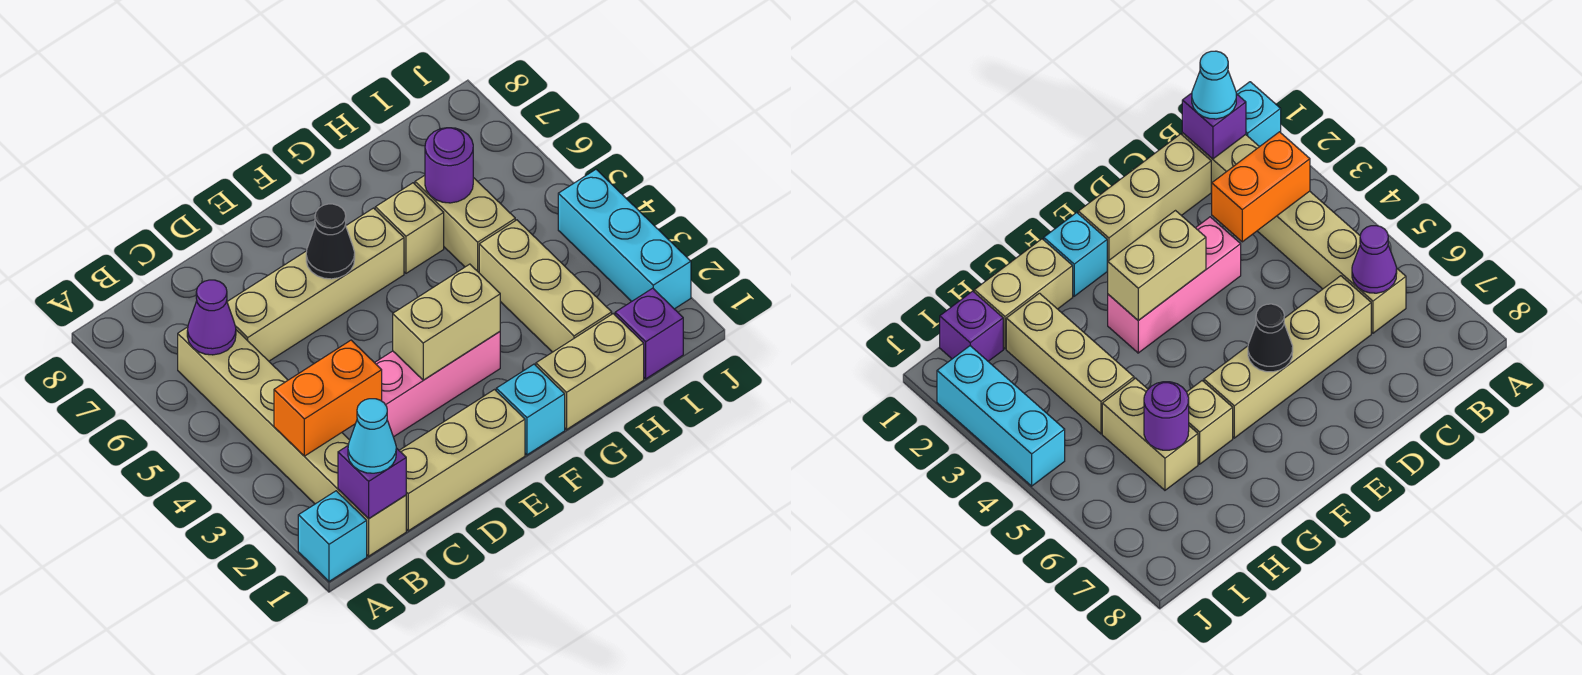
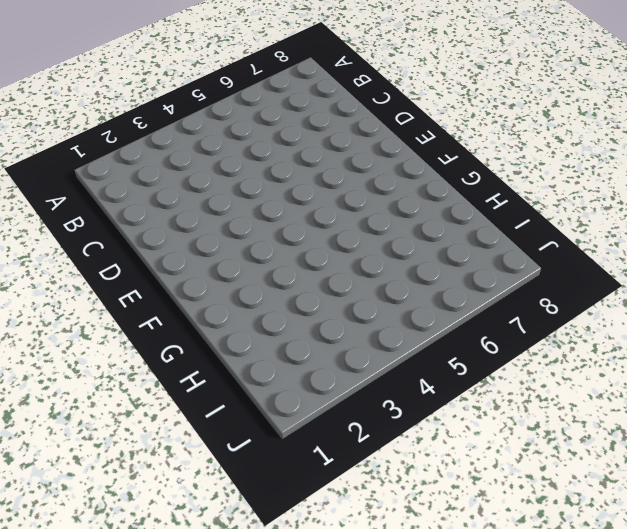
none -> cyan 1x1 brick [298,491,367,581]
none -> tan 1x6 brick [178,327,406,556]
none -> tan 1x3 brick [399,390,525,531]

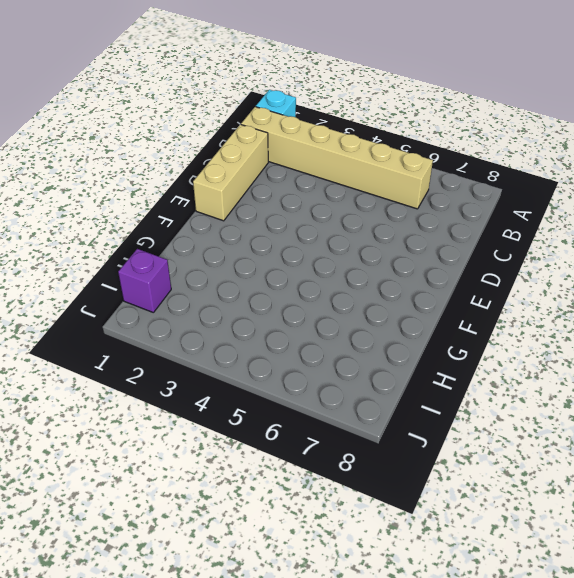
none -> tan 1x4 brick [227,208,404,361]
none -> pink 1x3 brick [375,332,500,437]
none -> cyan 1x1 brick [496,364,565,455]

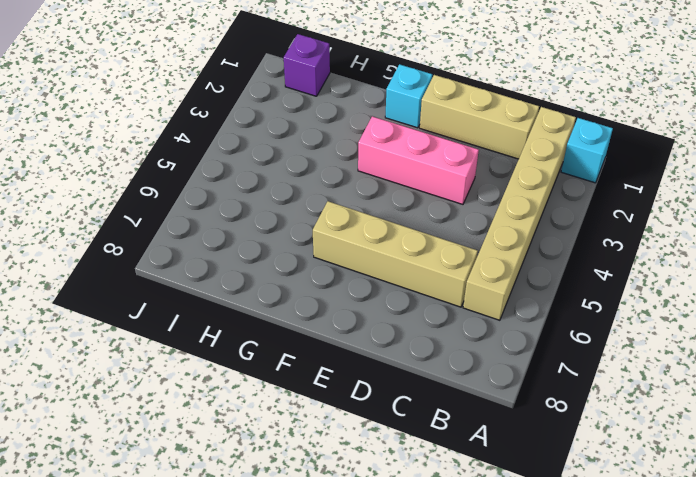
none -> tan 1x2 brick [536,314,644,429]
none -> tan 1x1 brick [375,183,444,273]
none -> tan 1x3 brick [479,220,612,352]

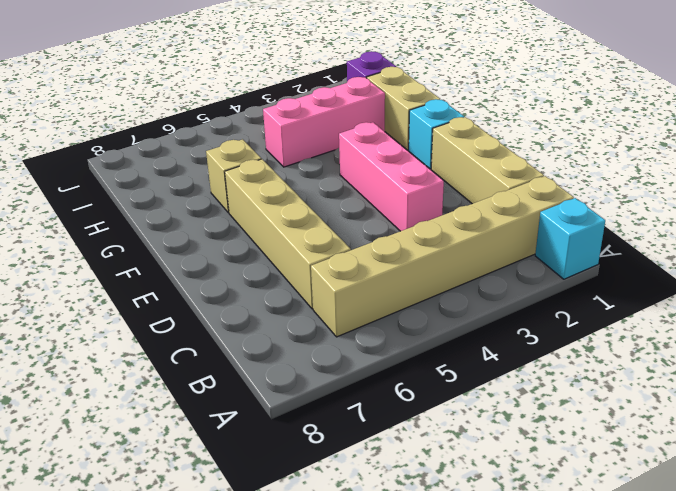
pink 1x3 brick [263,77,385,167] -> tan 1x3 brick [479,220,612,352]
none -> tan 1x2 brick [415,175,515,272]
none -> cyan 1x3 brick [558,169,691,309]
none -> purple 1x1 brick [338,446,406,519]

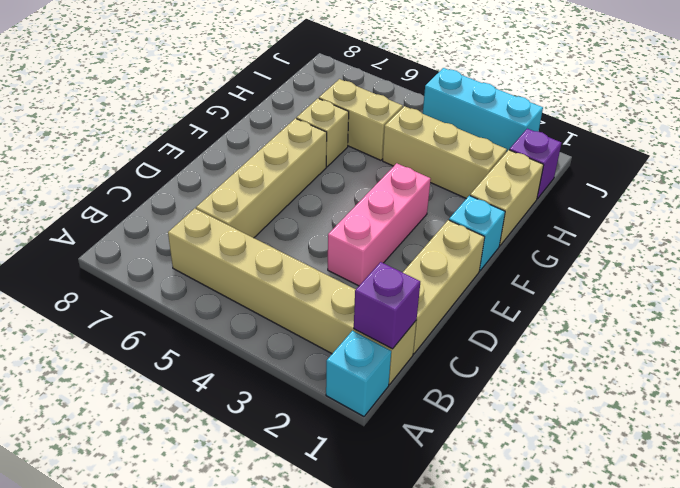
none -> orange 1x2 brick [274,340,382,456]
none -> purple 1x1 cone [187,280,236,355]
none -> tan 1x2 brick [393,264,500,380]

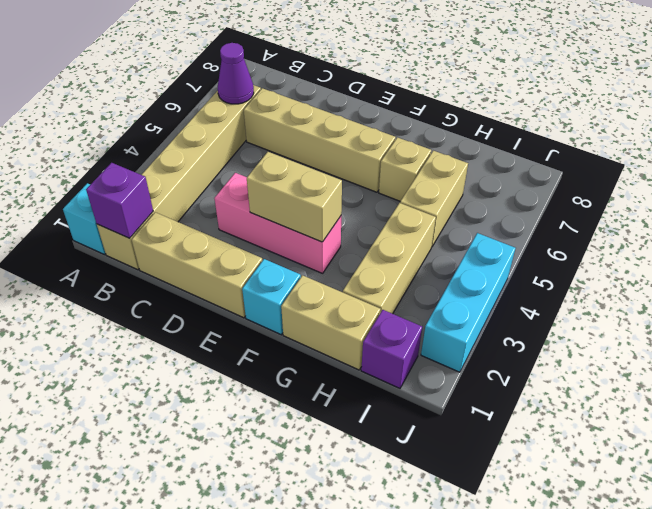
none -> orange 1x2 brick [274,340,382,456]
none -> black 1x1 cone [306,204,355,279]
none -> purple 1x1 round brick [425,128,473,203]

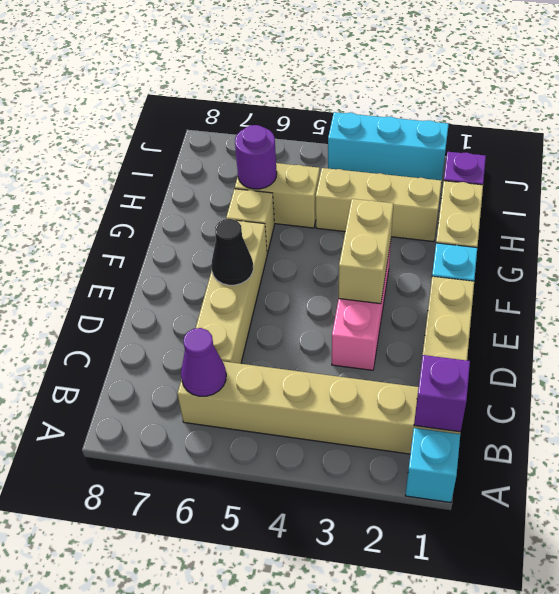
none -> orange 1x2 brick [274,340,382,456]
none -> cyan 1x1 cone [348,399,396,473]

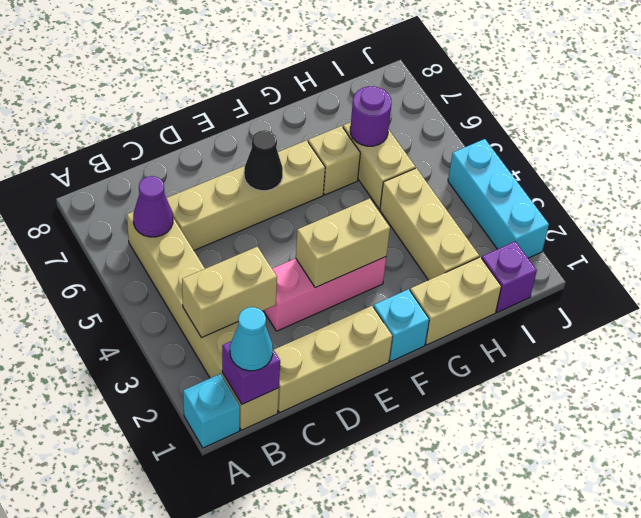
tan 1x2 brick [182,246,277,338] -> orange 1x2 brick [274,340,382,456]

